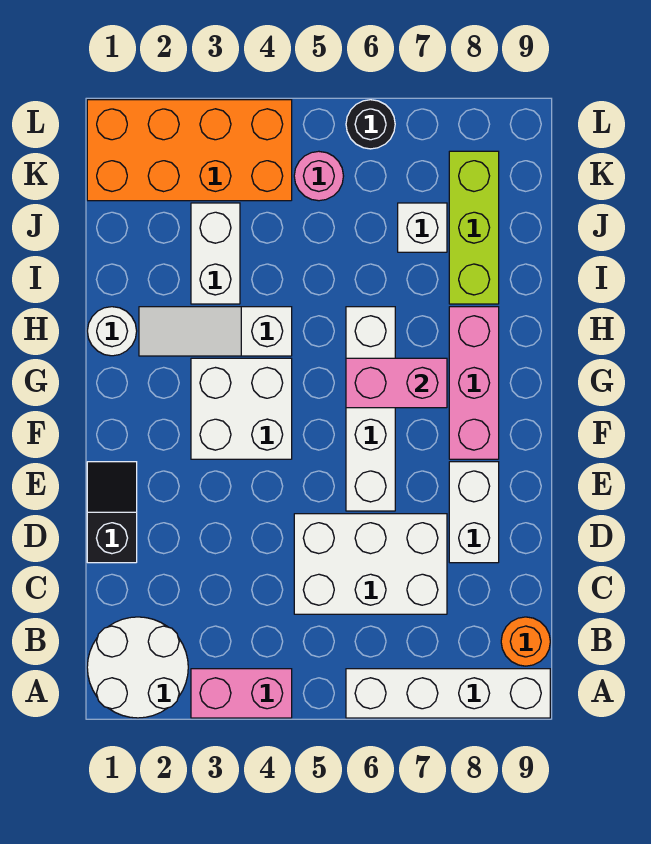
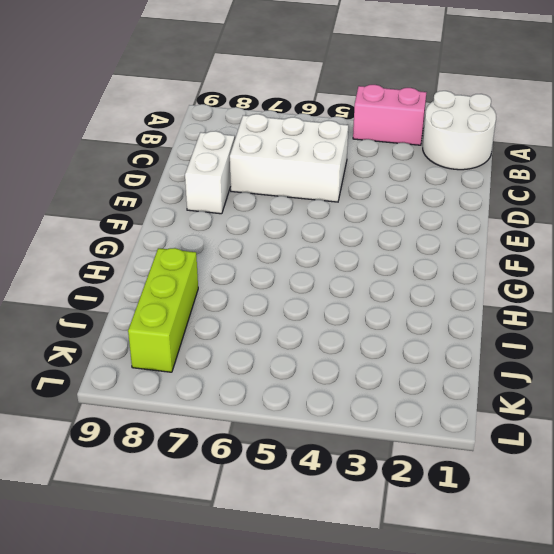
none -> white 1x4 brick [346,669,550,718]
none -> orange 1x1 round brick [501,617,550,666]
none -> black 1x2 slope [87,462,137,563]

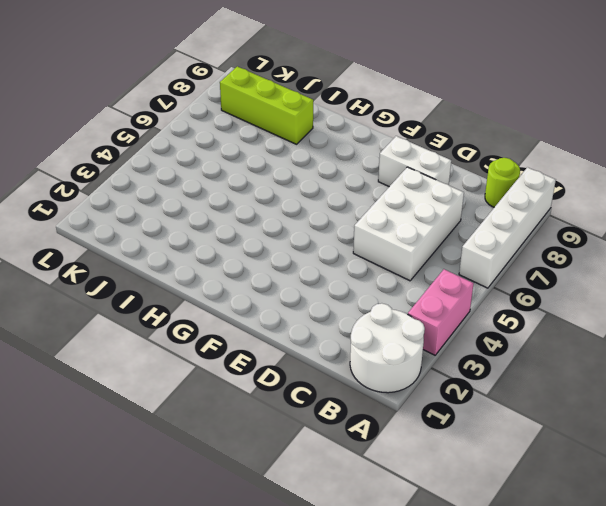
lime 1x1 round brick [485,158,520,207] -> orange 1x1 round brick [501,617,550,666]
none -> black 1x2 slope [87,462,137,563]
none -> white 1x4 brick [346,307,395,511]
none -> white 2x2 brick [191,358,292,459]

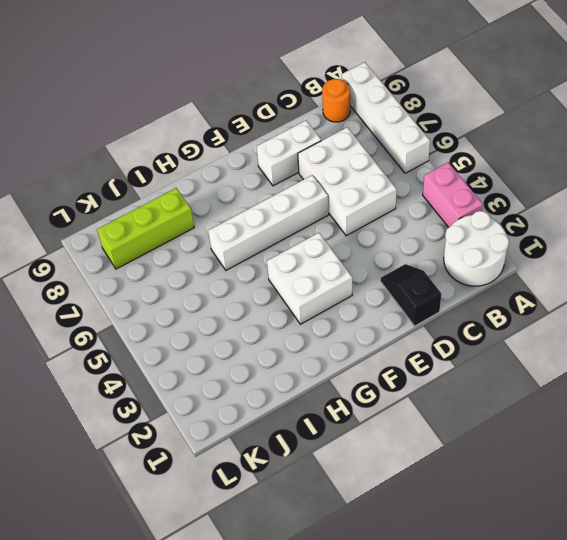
black 1x2 slope [380,264,441,326] -> black 1x2 slope turned to [87,462,137,563]
none -> pink 1x3 brick [449,307,499,459]
none -> white 1x1 round brick [87,307,137,356]
none -> white 1x3 slope [139,307,292,356]

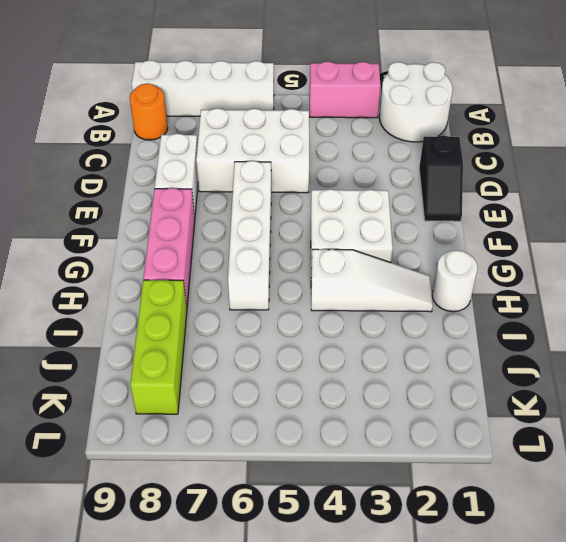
none -> white 1x2 brick [191,203,240,304]
none -> white 1x1 brick [398,203,447,252]
none -> orange 2x4 brick [87,100,292,201]

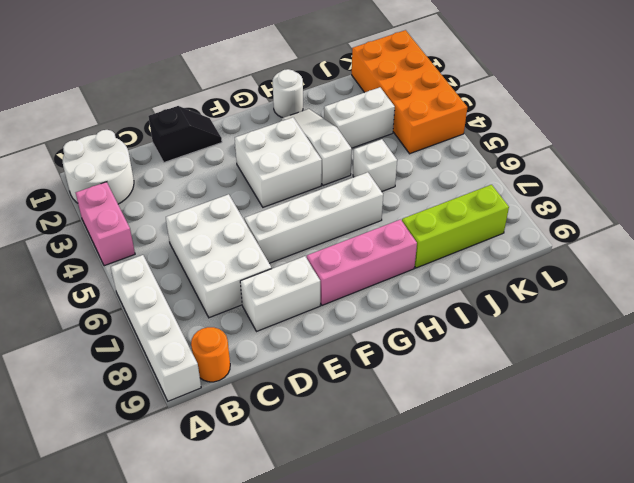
white 1x1 brick [353,139,397,192] -> white 1x1 brick moved to [398,203,447,252]
none -> pink 1x1 round brick [294,151,343,201]
none -> black 1x1 round brick [346,100,395,149]
none -> pink 1x2 brick [346,358,447,408]

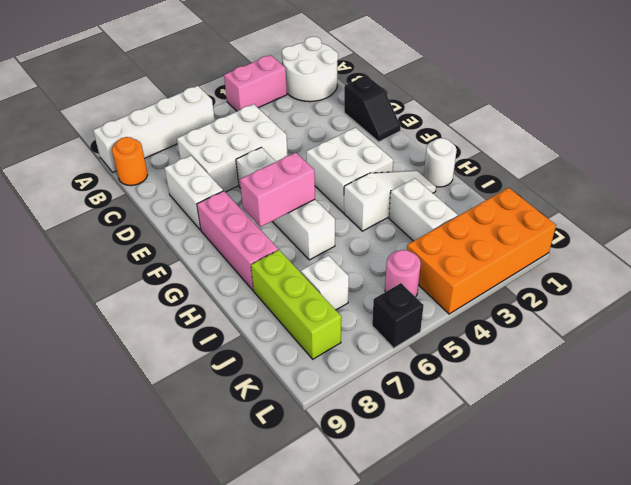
black 1x1 brick [372,283,424,348] -> black 1x1 round brick [346,100,395,149]

